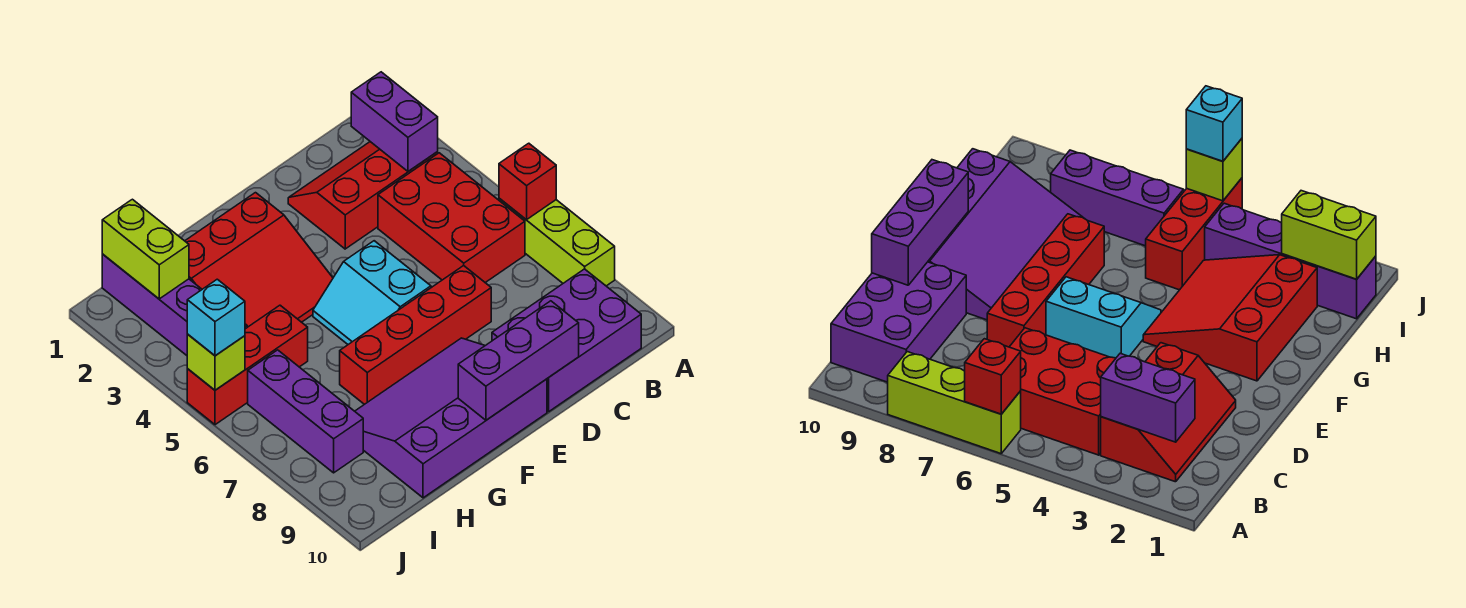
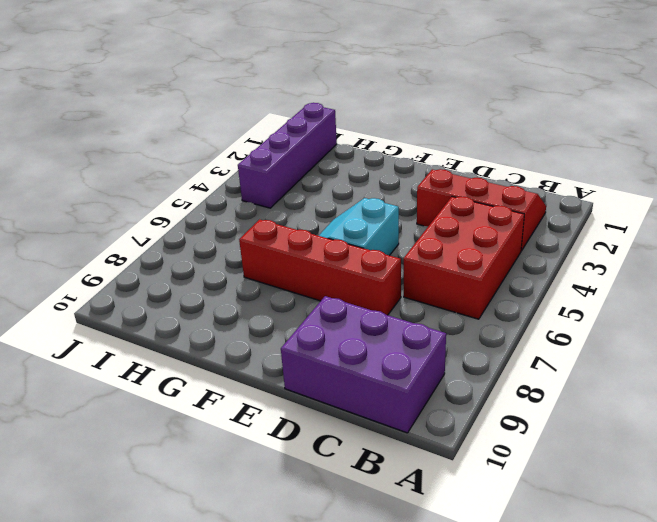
none -> lime 1x3 brick [499,198,615,286]
none -> purple 3x4 slope [355,338,547,498]
none -> red 3x3 slope [185,193,333,327]

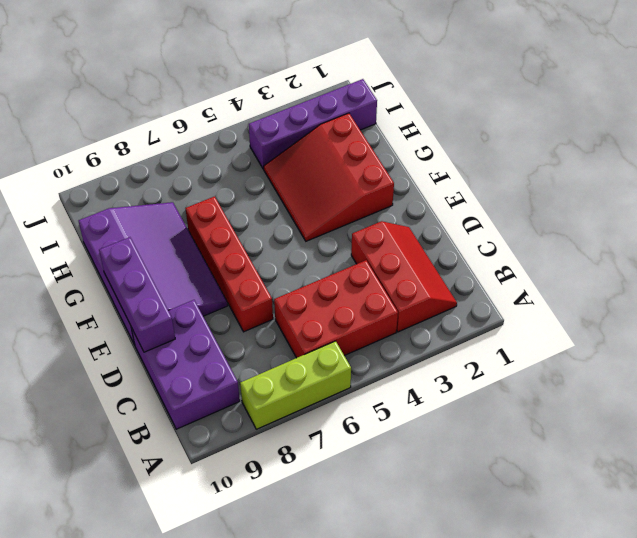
none -> cyan 2x2 slope [313,241,431,344]
none -> red 1x3 brick [187,305,308,425]
none -> purple 1x3 brick [248,350,363,473]

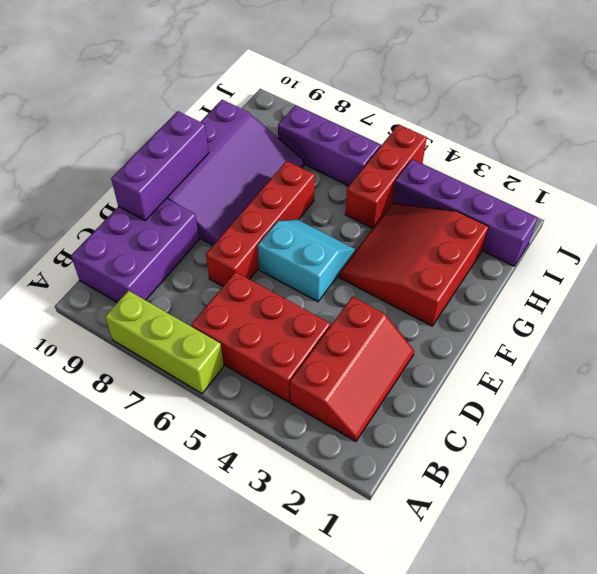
none -> red 1x1 brick [499,143,556,220]
none -> purple 1x2 brick [351,72,438,171]
none -> lime 1x2 brick [102,199,189,299]

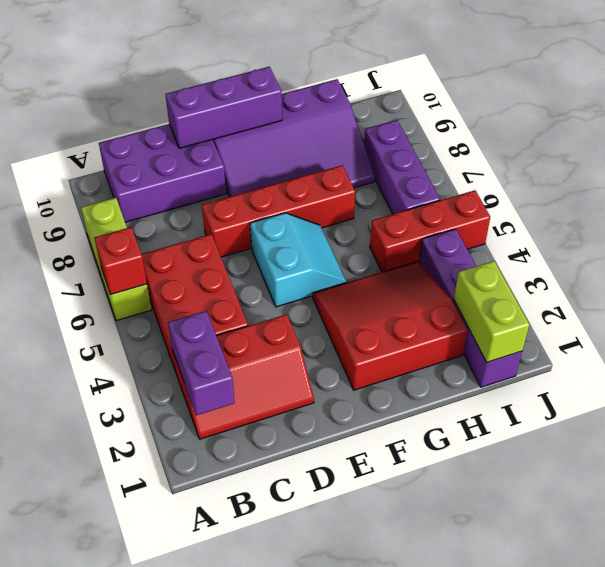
none -> lime 1x1 brick [187,334,245,390]
none -> cyan 1x1 brick [187,279,245,356]

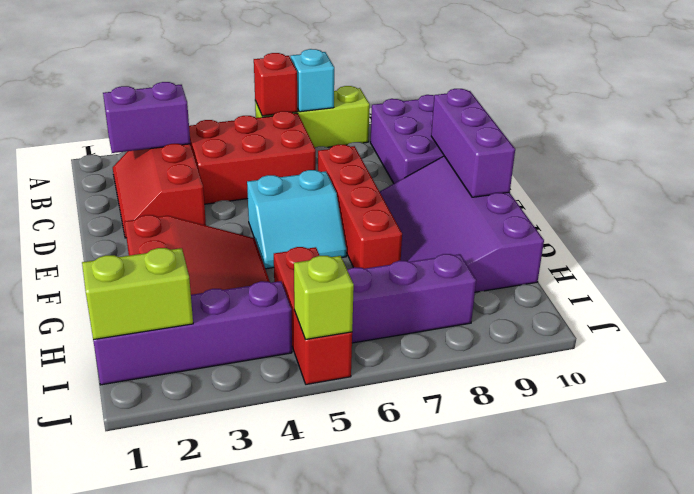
cyan 1x1 brick [291,49,334,112] -> cyan 1x1 brick moved to [187,279,245,356]

